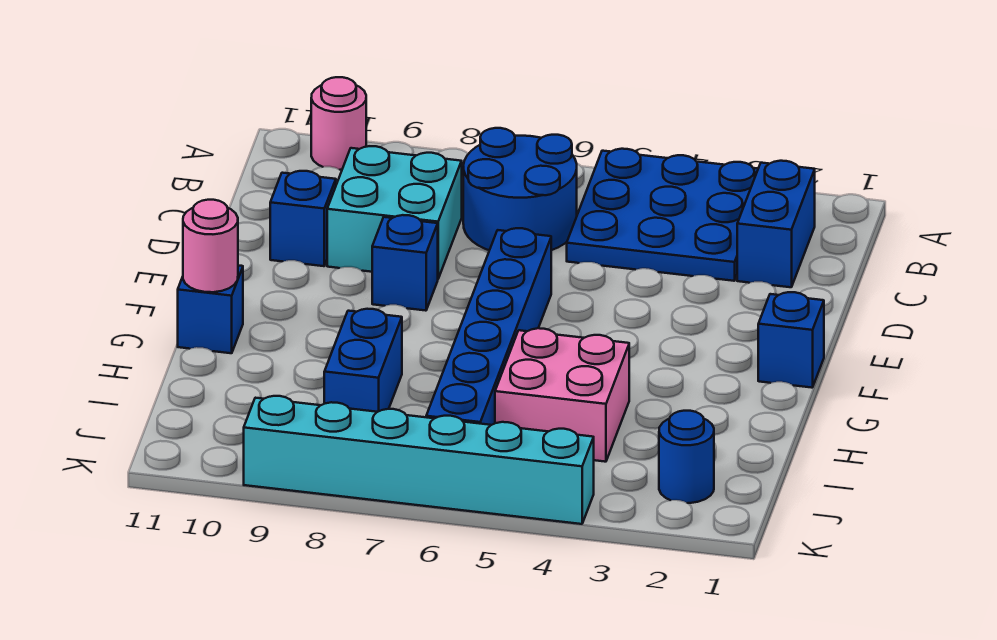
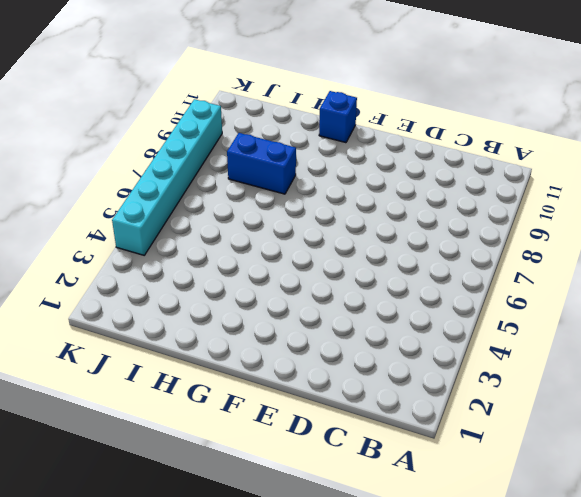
none -> blue 3x3 plate [567,149,758,281]
none -> pink 1x1 round brick [311,77,366,170]
none -> blue 1x2 brick [737,161,815,287]

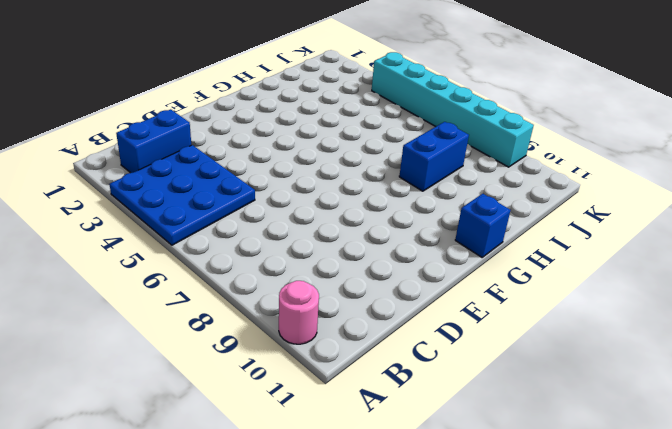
none -> blue 2x2 round brick [463,128,577,250]
none -> cyan 2x2 brick [327,146,462,278]
none -> blue 1x1 brick [270,171,336,266]

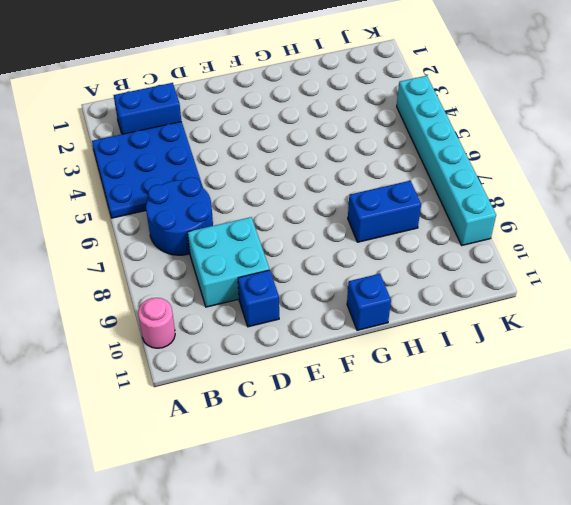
none -> blue 1x6 brick [426,228,551,425]
none -> blue 1x1 brick [372,215,438,311]
none -> blue 1x1 brick [758,292,824,388]

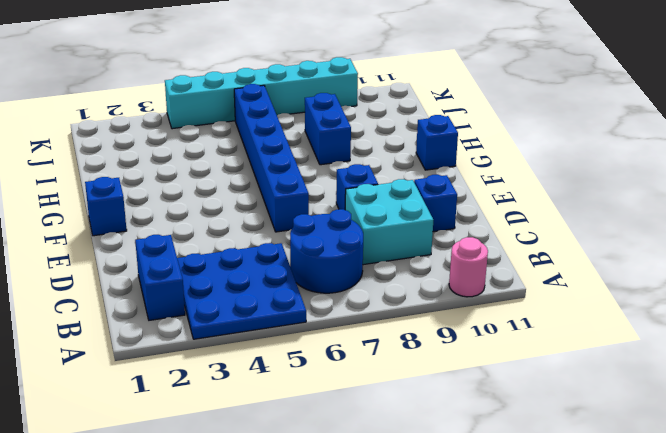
none -> pink 2x2 brick [495,328,629,462]
none -> blue 1x1 round brick [659,411,714,503]
none -> pink 1x1 round brick [183,200,238,292]

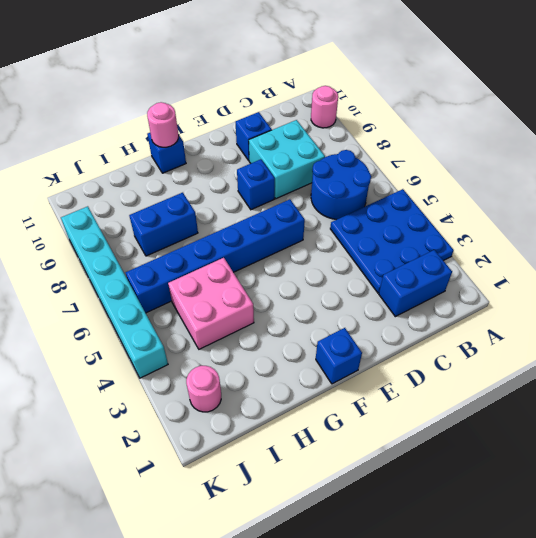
pink 1x1 round brick [186,366,221,412] -> blue 1x1 round brick [659,411,714,503]

